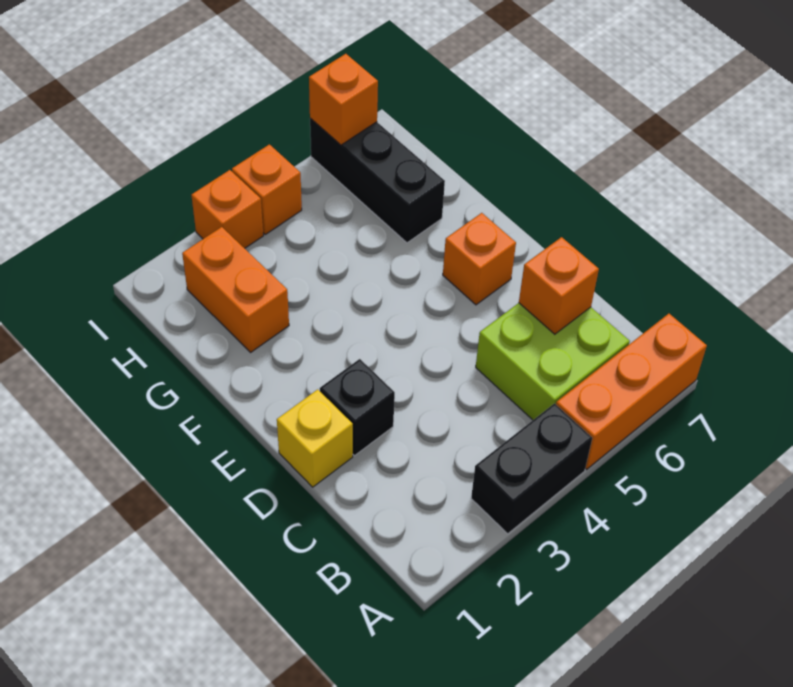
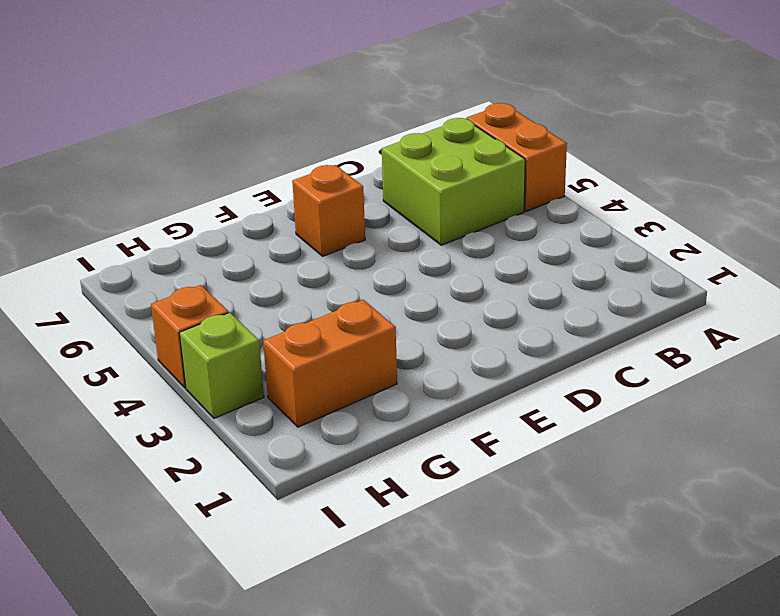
orange 1x2 brick [466,103,567,212] -> orange 1x3 brick [556,314,707,469]
lime 1x1 brick [179,313,264,418] -> orange 1x1 brick [191,170,263,248]
none -> black 1x2 brick [471,404,592,534]
none -> yellow 1x1 brick [277,389,353,487]
none -> black 1x1 brick [320,359,395,456]

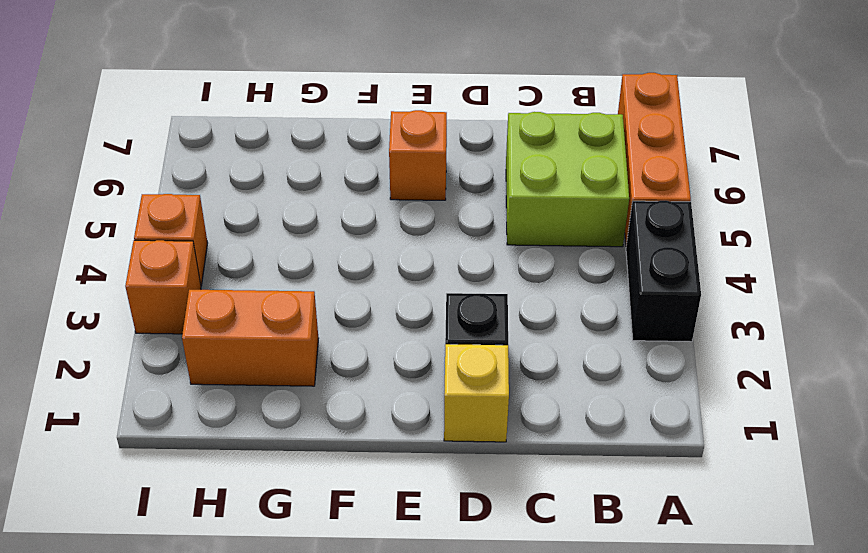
none -> black 1x3 brick [310,118,445,243]
none -> orange 1x1 brick [519,237,599,334]
none -> orange 1x1 brick [309,54,378,145]

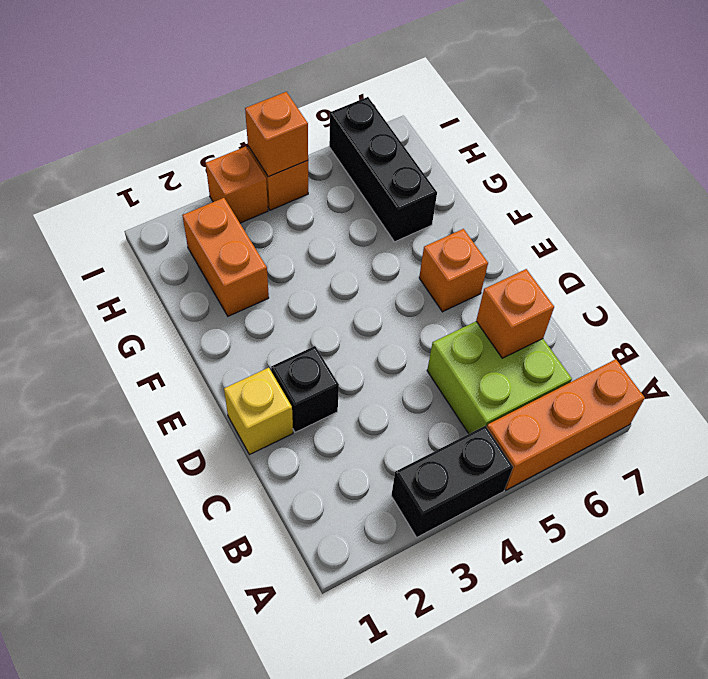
orange 1x1 brick [245,92,308,177] -> orange 1x1 brick moved to [309,54,378,145]

